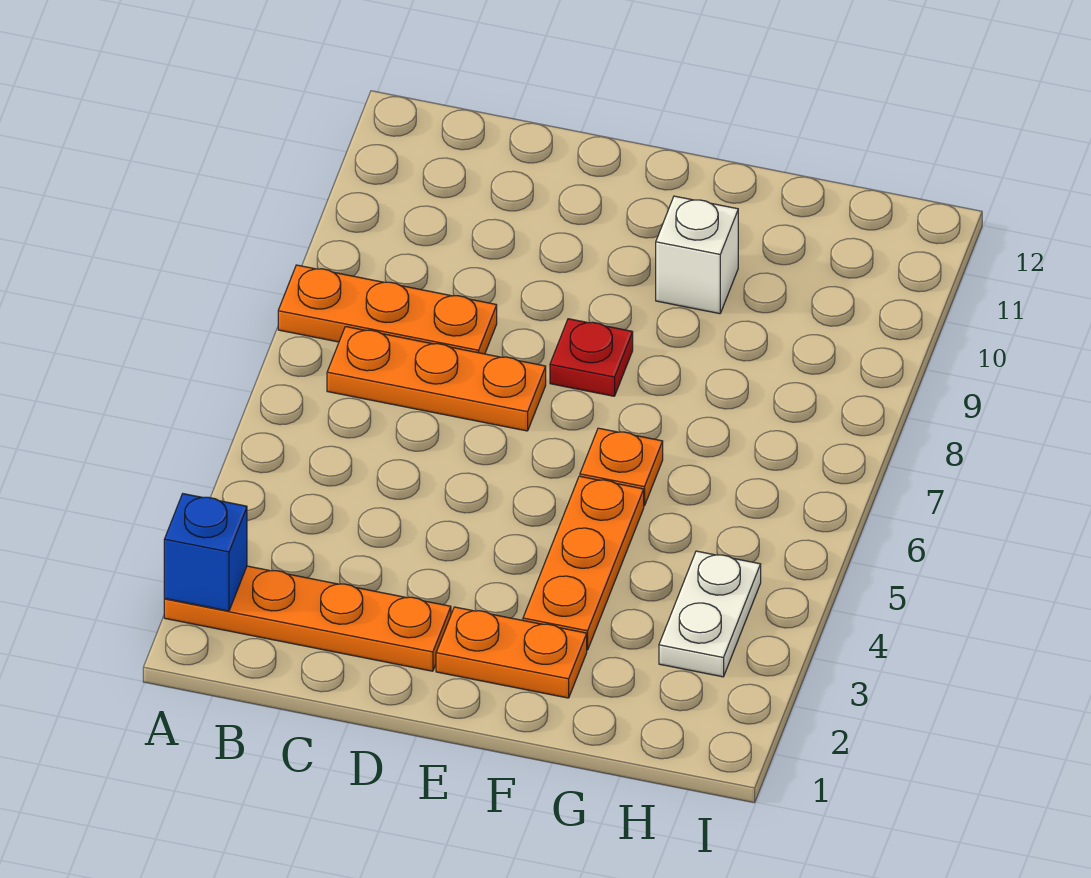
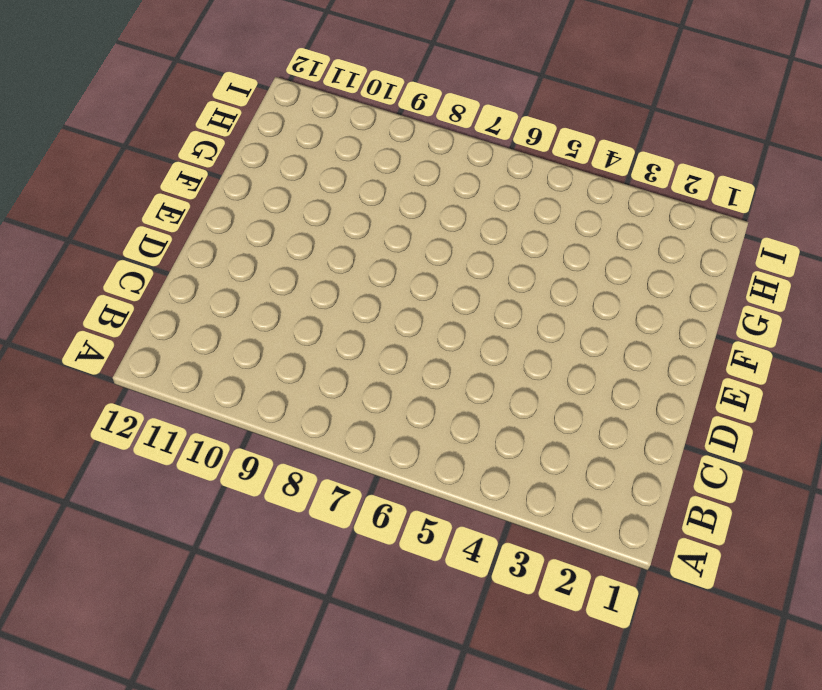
none -> orange 1x4 plate [164,566,451,671]
none -> orange 1x3 plate [278,265,497,354]

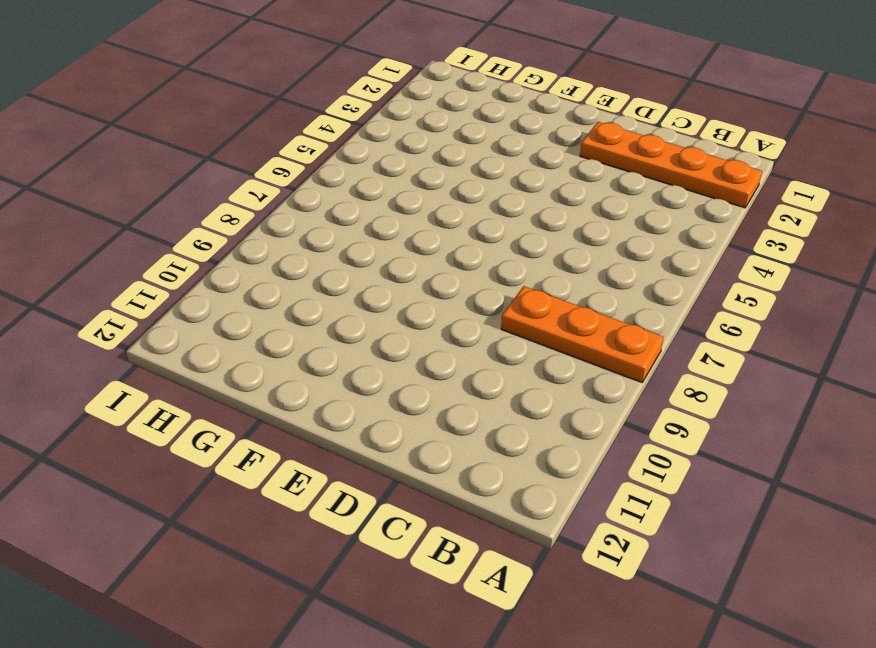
none -> orange 1x3 plate [327,327,546,431]
none -> orange 1x2 plate [436,607,587,698]

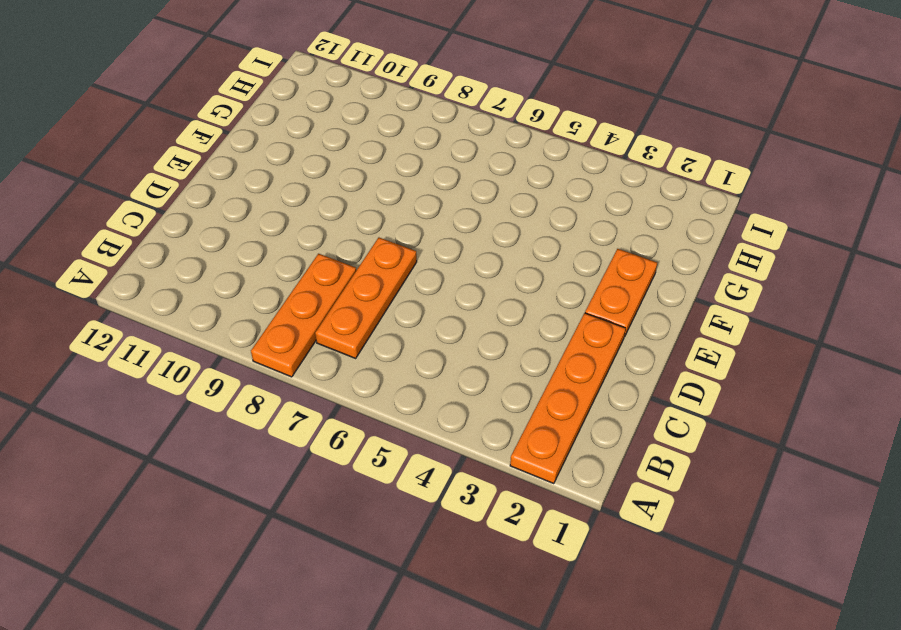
none -> red 1x1 plate [550,319,633,396]
none -> orange 1x3 plate [523,476,644,650]

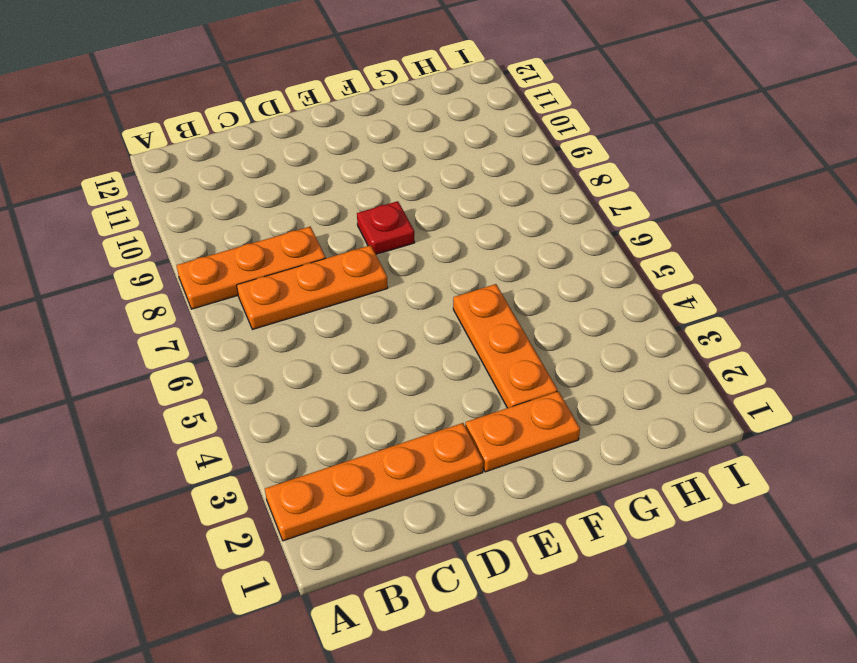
none -> orange 1x1 plate [580,428,663,506]
none -> white 1x1 brick [656,196,738,314]

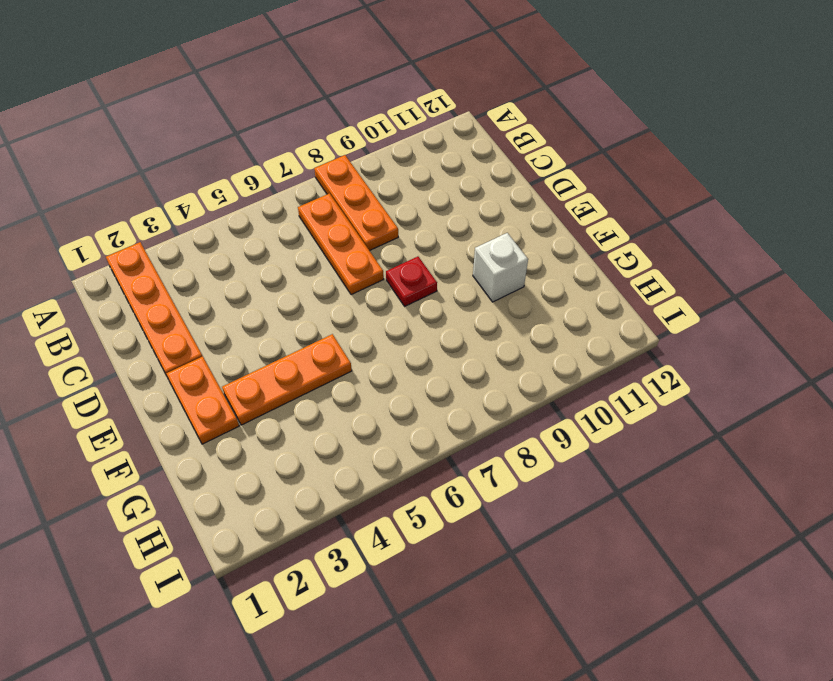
none -> orange 1x1 plate [580,428,663,506]
none -> white 1x2 plate [659,551,761,677]

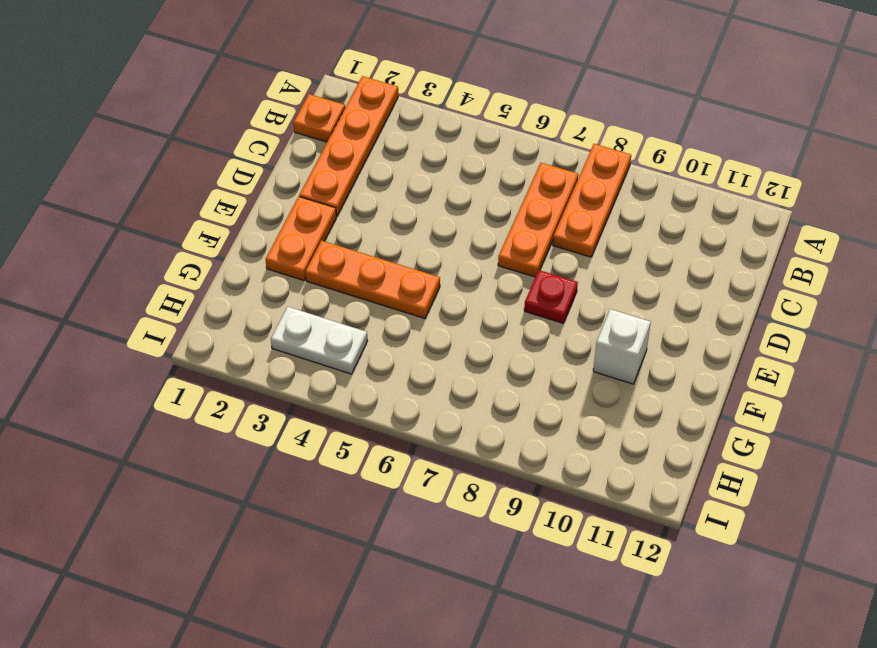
orange 1x1 plate [294,94,345,142] -> orange 1x1 plate moved to [580,428,663,506]
none -> blue 1x1 brick [164,494,247,611]

